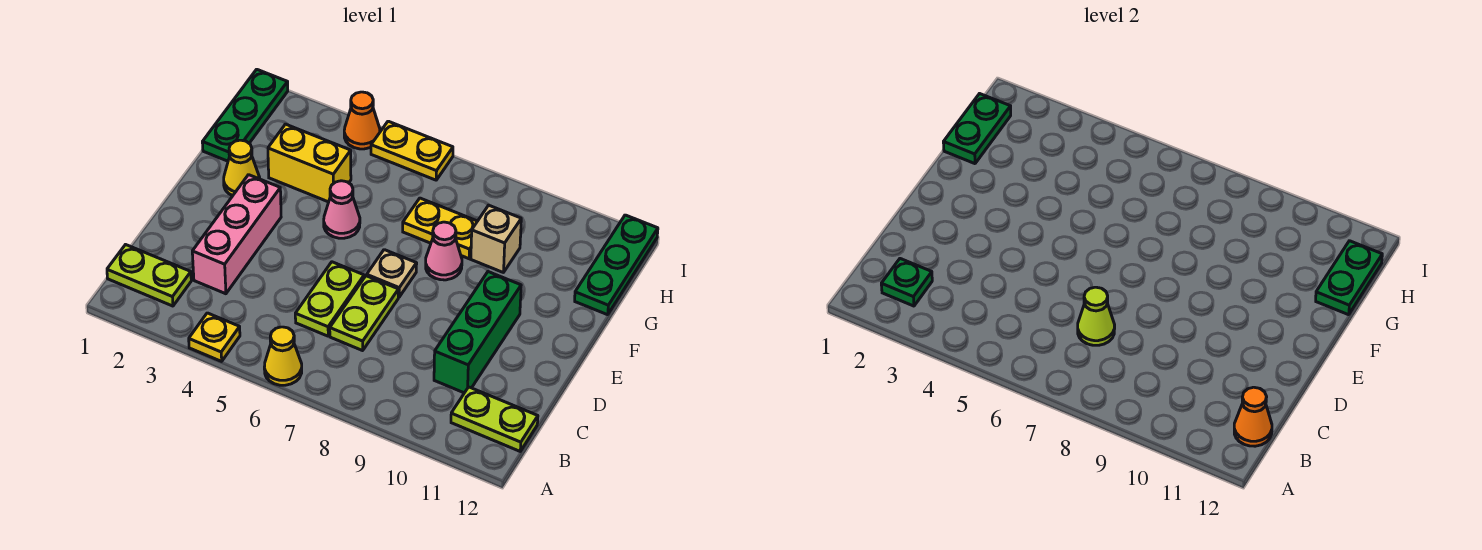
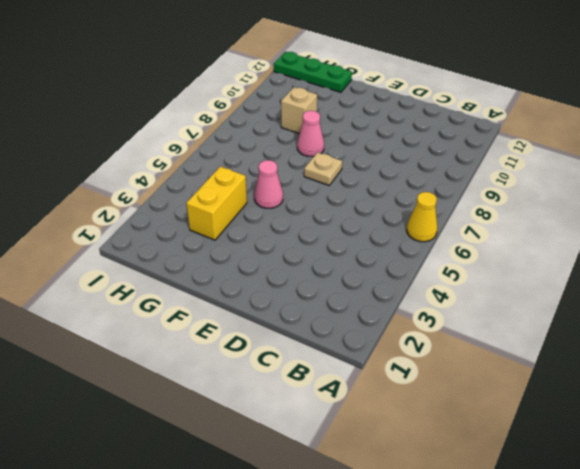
none -> yellow 1x1 plate [189,313,240,361]
none -> lime 1x2 plate [107,245,191,306]
none -> lime 1x2 plate [451,387,538,451]

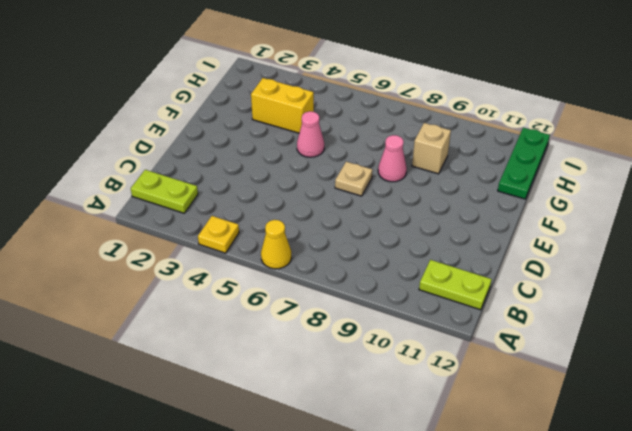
none -> pink 1x3 brick [192,175,281,294]
none -> lime 1x2 plate [295,262,364,336]
none -> lime 1x2 plate [330,276,398,351]

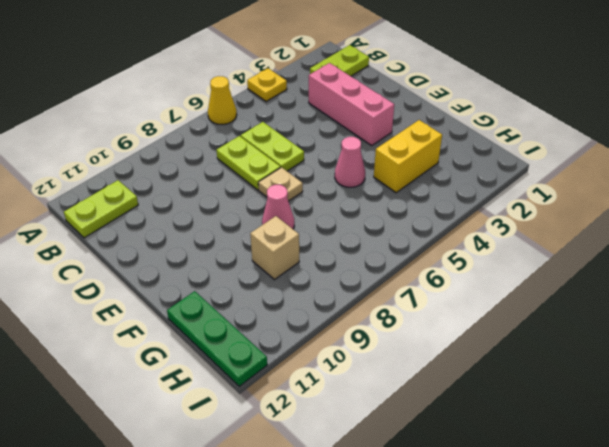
none -> green 1x3 brick [434,272,521,393]
none -> yellow 1x1 cone [224,140,260,196]
none -> green 1x3 plate [202,69,288,161]

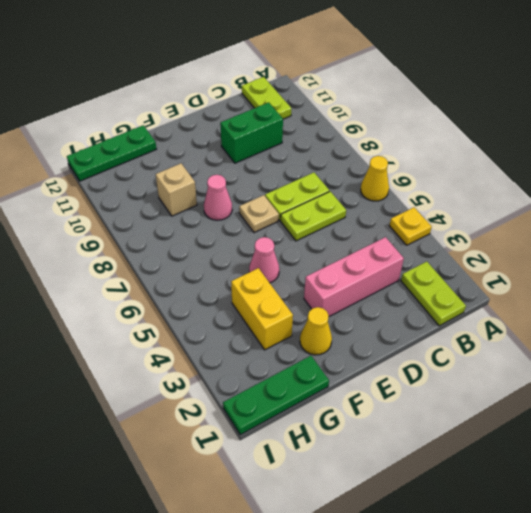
green 1x2 brick [220,102,283,163] -> green 1x3 brick [434,272,521,393]
none -> yellow 1x2 plate [403,198,477,259]
none -> orange 1x1 cone [344,92,380,149]
none -> yellow 1x2 plate [371,121,453,180]

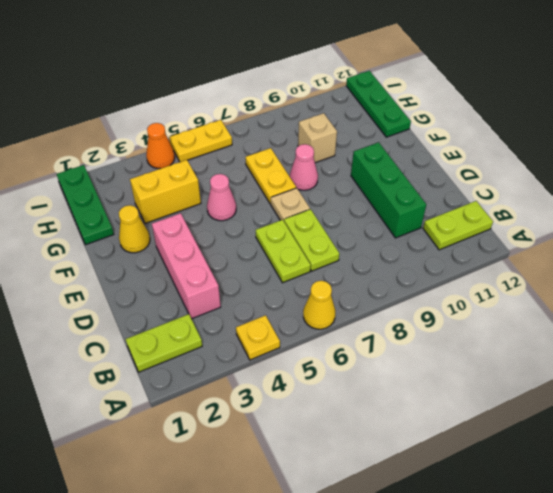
yellow 1x2 plate [246,148,296,204] -> yellow 1x2 plate turned to [403,198,477,259]
none -> green 1x1 plate [881,259,932,306]
none -> orange 1x1 cone [1234,387,1272,446]
none -> lime 1x1 cone [1078,287,1115,345]

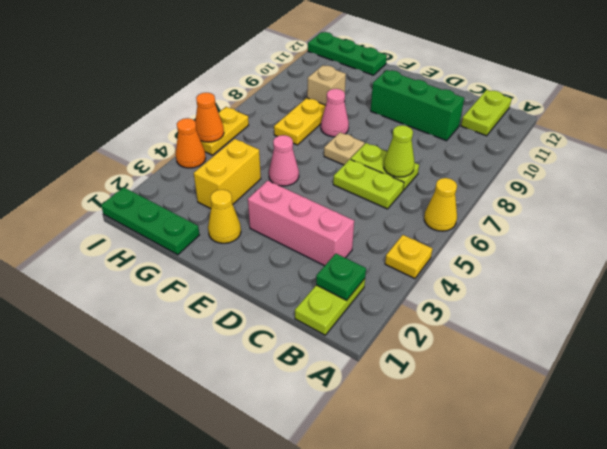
orange 1x1 cone [195,93,224,142] -> orange 1x1 cone moved to [1234,387,1272,446]
none -> green 1x2 plate [943,94,1011,164]
none -> green 1x2 plate [1316,241,1382,315]

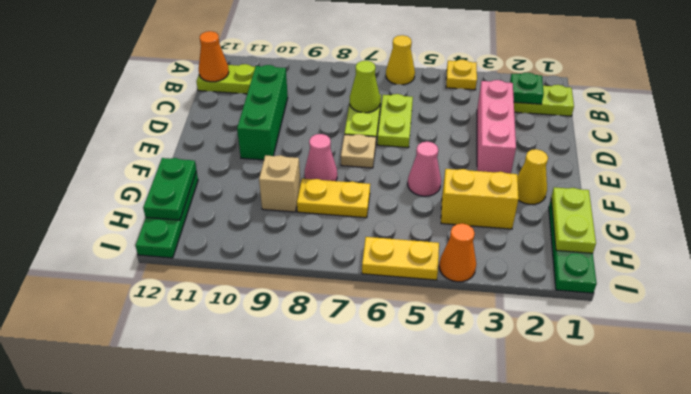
lime 1x2 plate [551,187,596,253] -> green 1x2 plate [943,94,1011,164]

